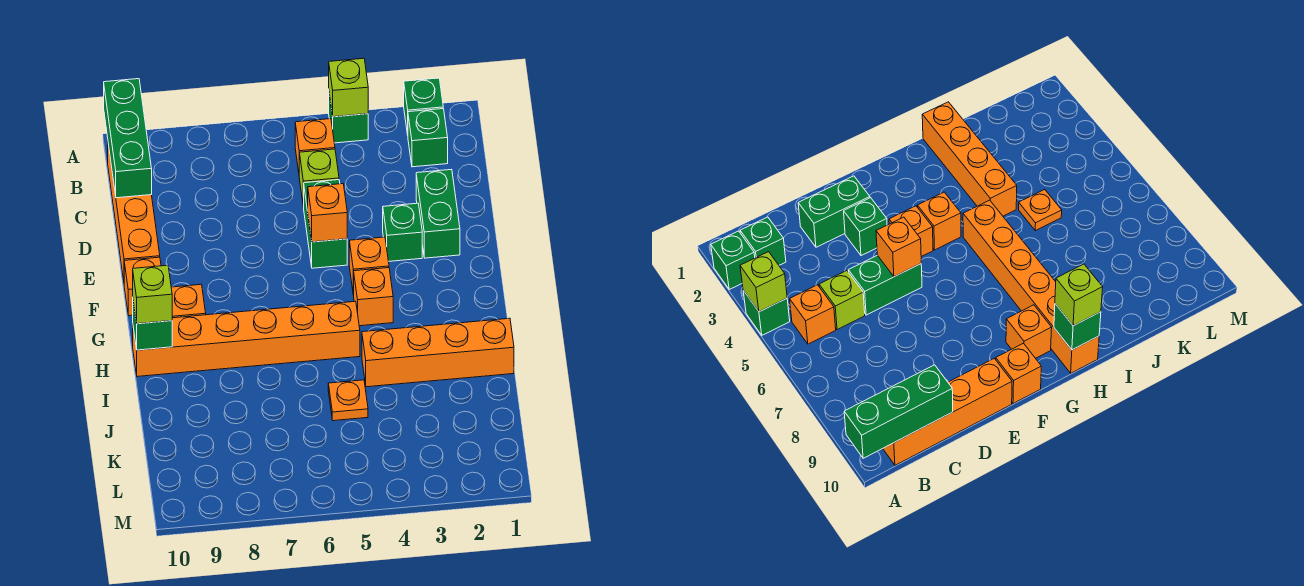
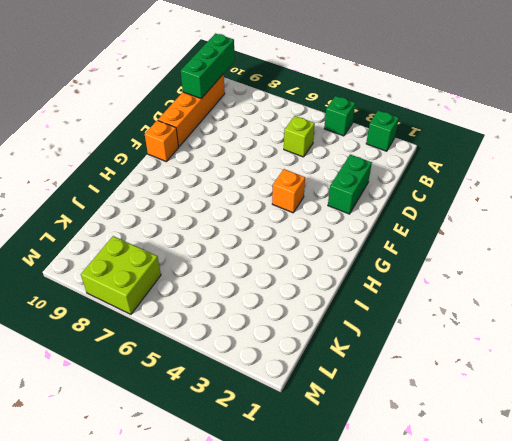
lime 2x2 brick [81,236,161,314] -> none
none -> green 1x1 brick [408,109,448,167]
none -> orange 1x1 brick [295,119,335,171]
none -> green 1x2 brick [304,180,347,268]

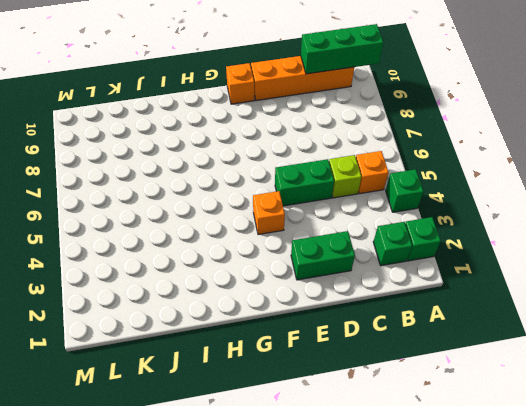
none -> green 1x1 brick [383,203,422,261]
none -> orange 1x1 brick [354,268,393,326]
none -> orange 1x1 brick [171,284,206,318]

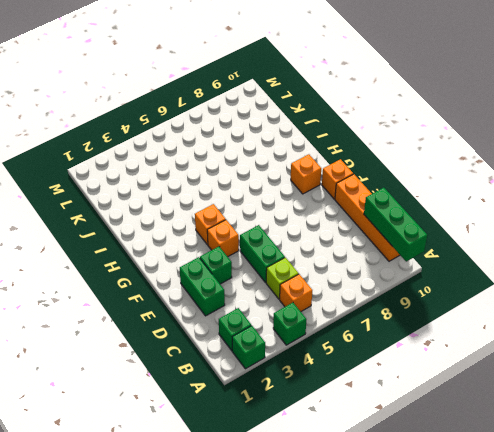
none -> orange 1x6 brick [133,301,360,377]
none -> orange 1x4 brick [362,318,514,387]
none -> orange 1x1 plate [328,380,368,421]

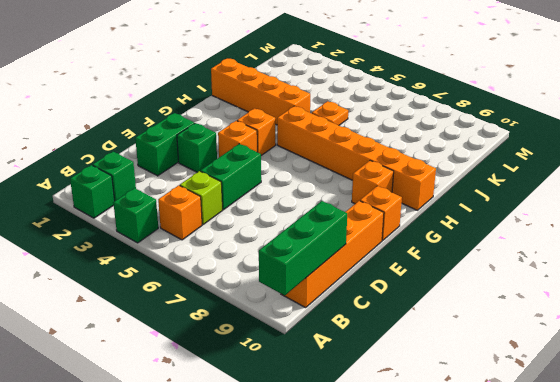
none -> lime 1x1 brick [329,58,368,117]
none -> orange 1x1 brick [308,184,347,242]
none -> green 1x1 brick [133,302,172,350]

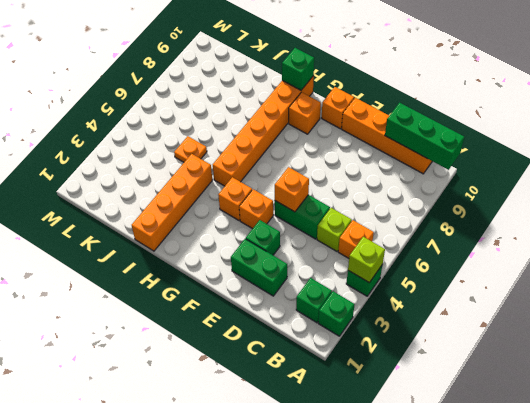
none -> lime 1x1 brick [133,265,172,324]

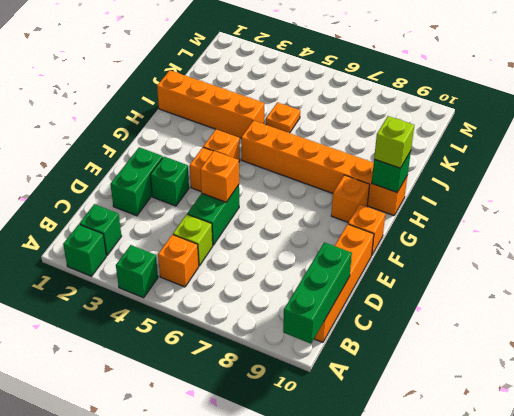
none -> lime 1x1 brick [329,58,368,117]

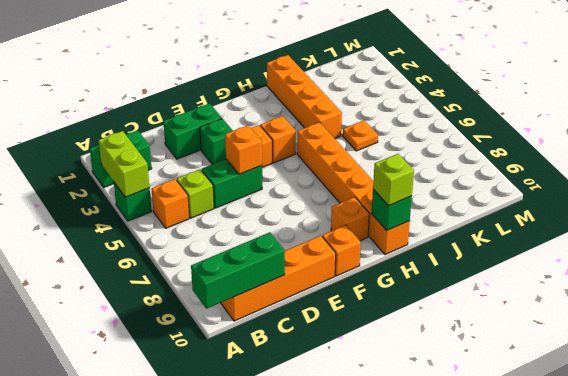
lime 1x2 brick [98,131,150,197] -> lime 1x1 brick [329,58,368,117]

